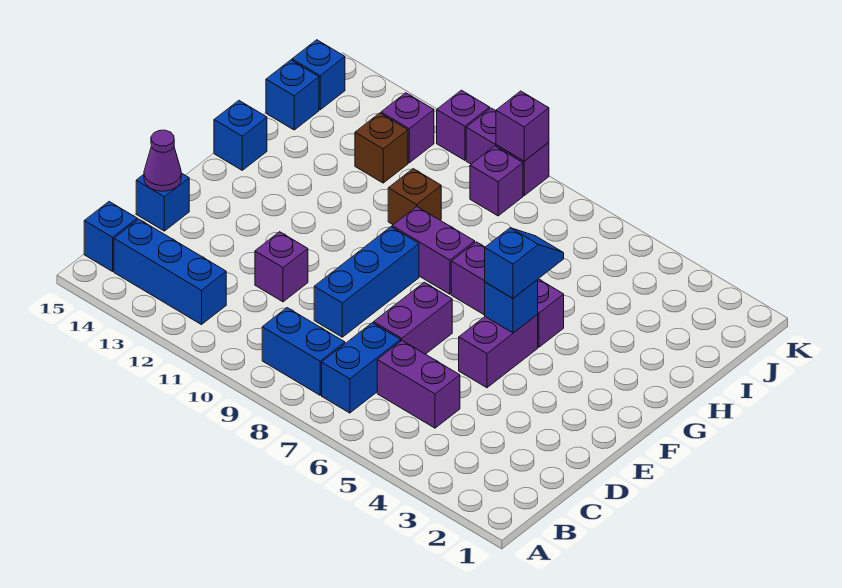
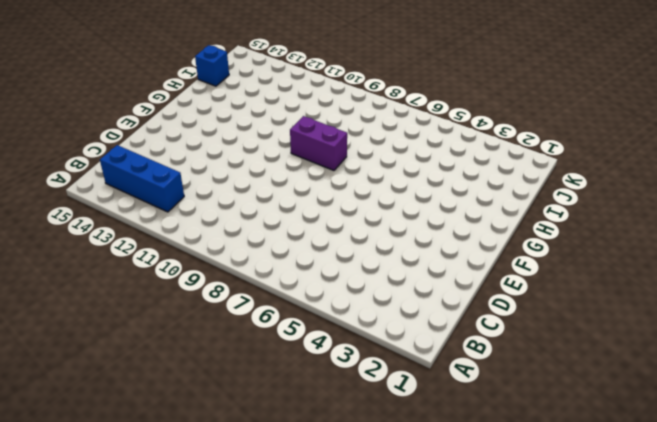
none -> blue 1x2 brick [322,323,401,413]
none -> blue 1x2 brick [262,308,345,395]
none -> blue 1x1 brick [84,202,137,271]

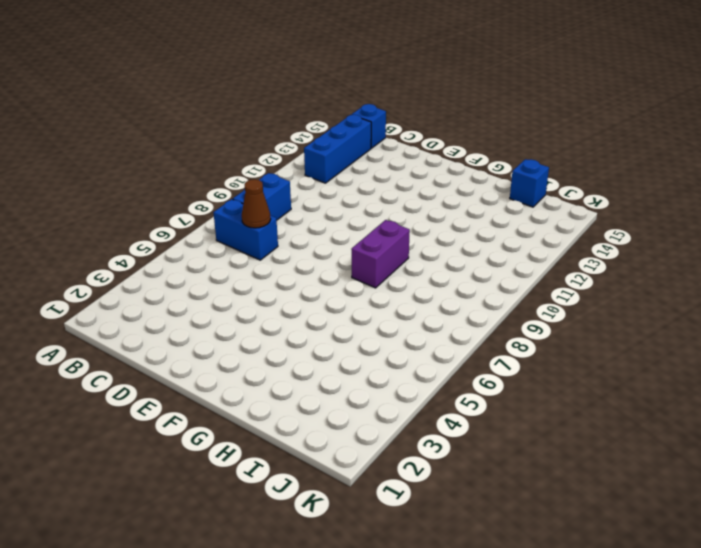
brown 1x1 cone [242,179,271,228] -> none
none -> purple 1x2 brick [377,341,460,428]
none -> purple 1x2 brick [374,282,452,354]
none -> blue 1x3 brick [314,227,419,337]

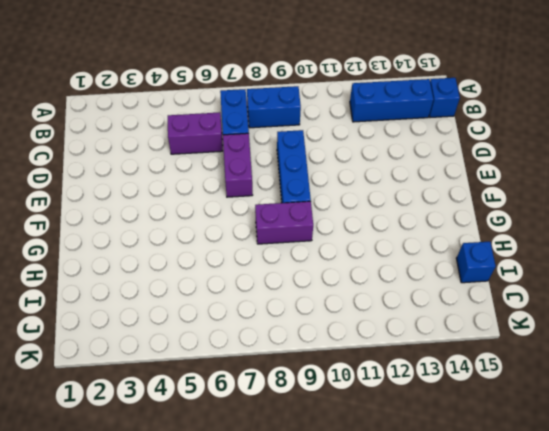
none -> purple 1x1 brick [255,232,308,302]
none -> blue 1x1 brick [136,173,189,231]
none -> purple 1x2 brick [459,314,538,388]

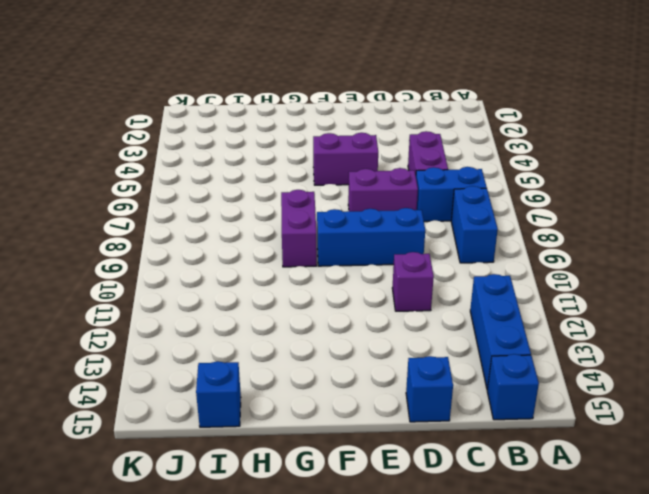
none -> purple 1x3 brick [451,242,564,347]
none -> blue 1x1 brick [214,101,267,170]
none -> brown 1x1 brick [388,169,441,225]

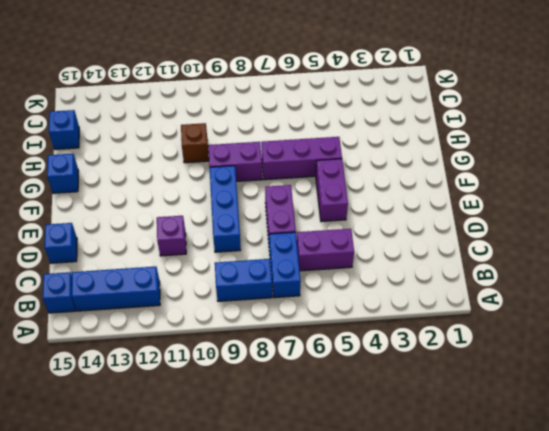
none -> brown 1x1 brick [355,113,408,183]
none -> purple 1x1 brick [470,146,523,216]
none -> purple 1x1 brick [381,93,434,163]

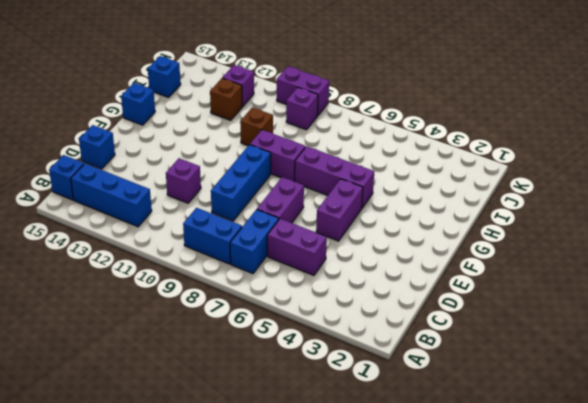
none -> blue 1x1 brick [292,40,345,110]
none -> purple 1x1 brick [437,90,490,160]
none -> purple 1x1 cone [144,130,181,191]

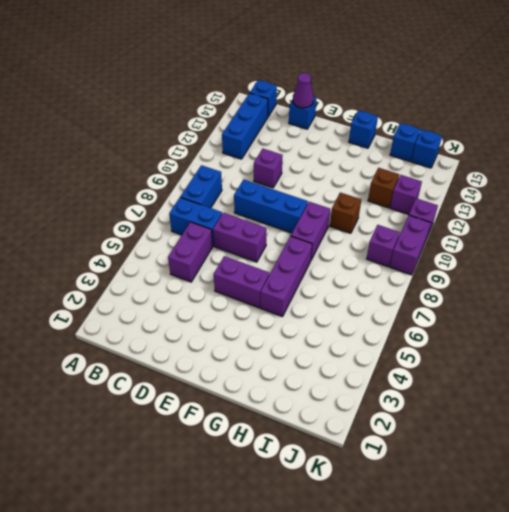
none -> blue 1x1 brick [485,280,538,333]
none -> purple 1x1 brick [496,91,549,161]
none -> blue 1x2 slope [485,228,564,298]

